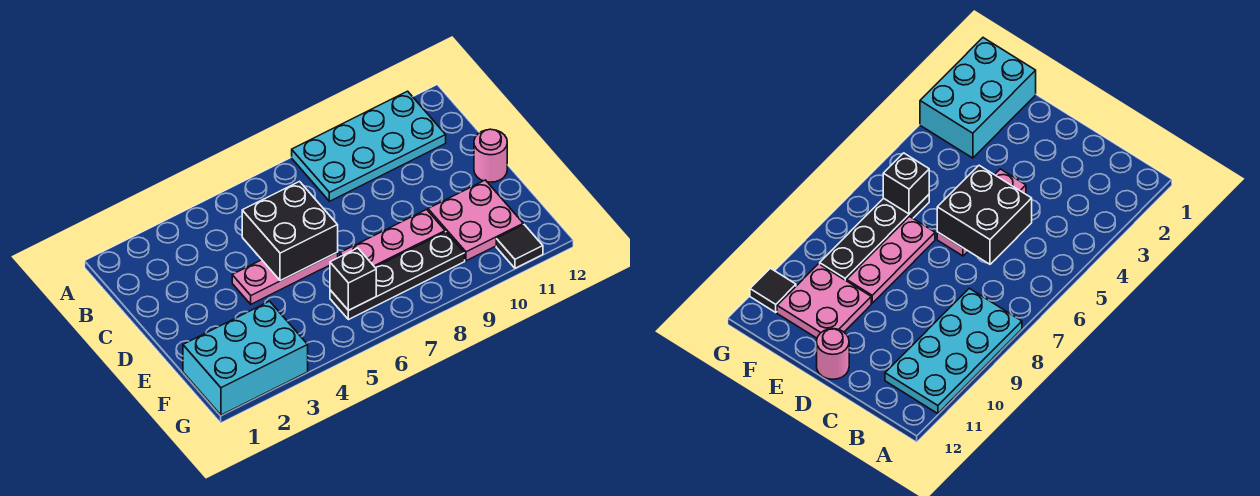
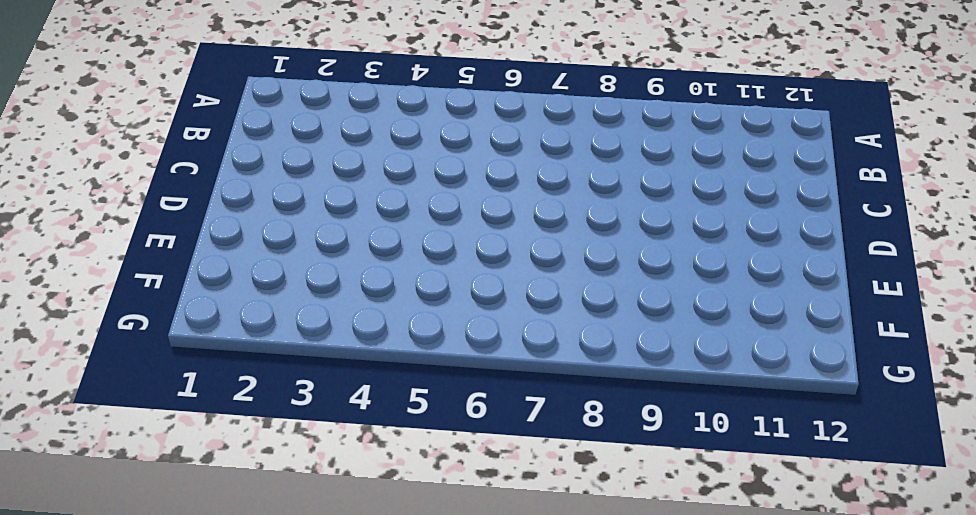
none -> cyan 2x4 plate [292,91,446,201]
none -> pink 1x3 plate [232,253,338,304]

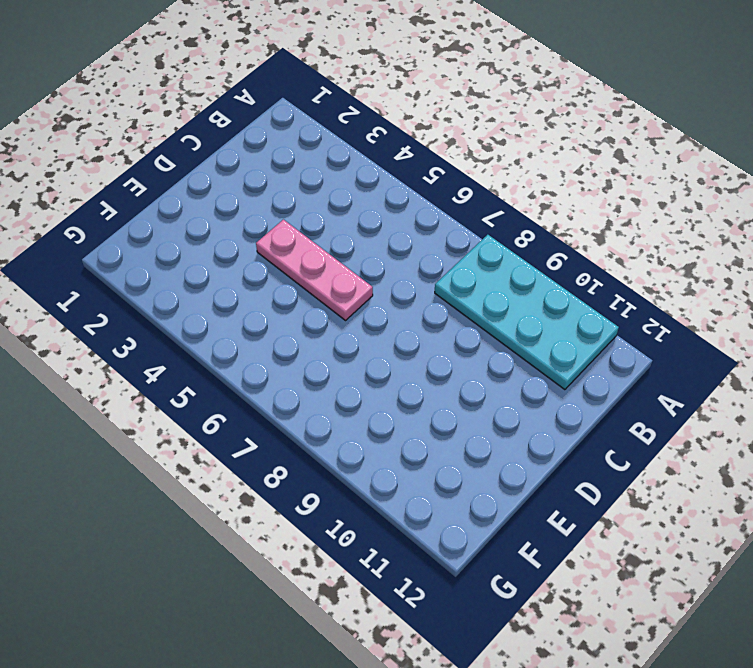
none -> pink 1x1 round brick [474,129,507,182]
none -> pink 1x3 plate [340,210,445,267]

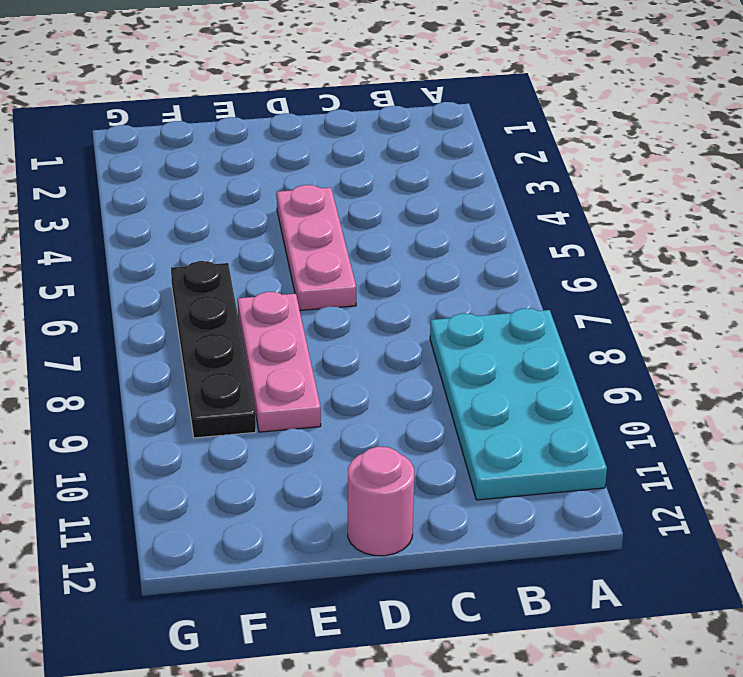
none -> pink 2x2 plate [428,180,523,261]
none -> cyan 2x3 brick [183,301,308,415]

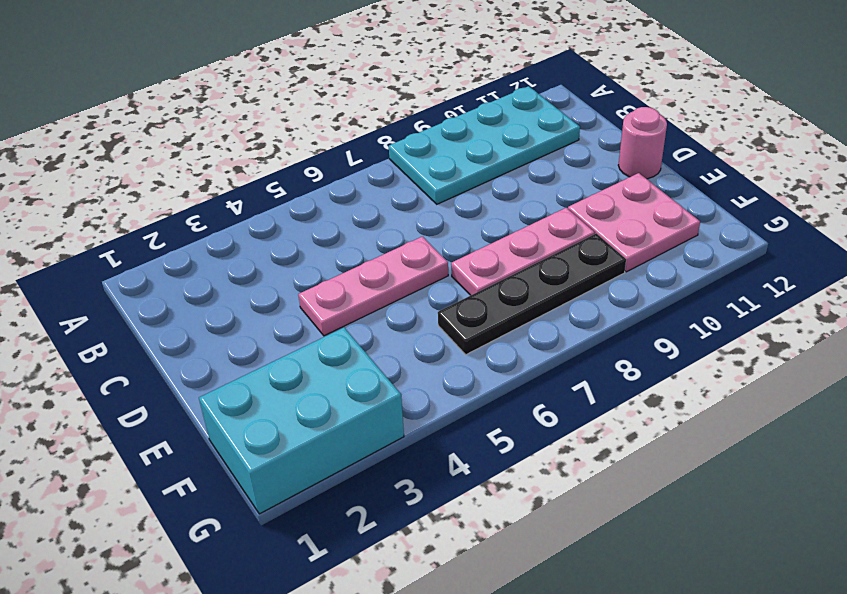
none -> black 1x1 tile [496,225,543,268]
none -> black 2x2 brick [242,182,338,281]

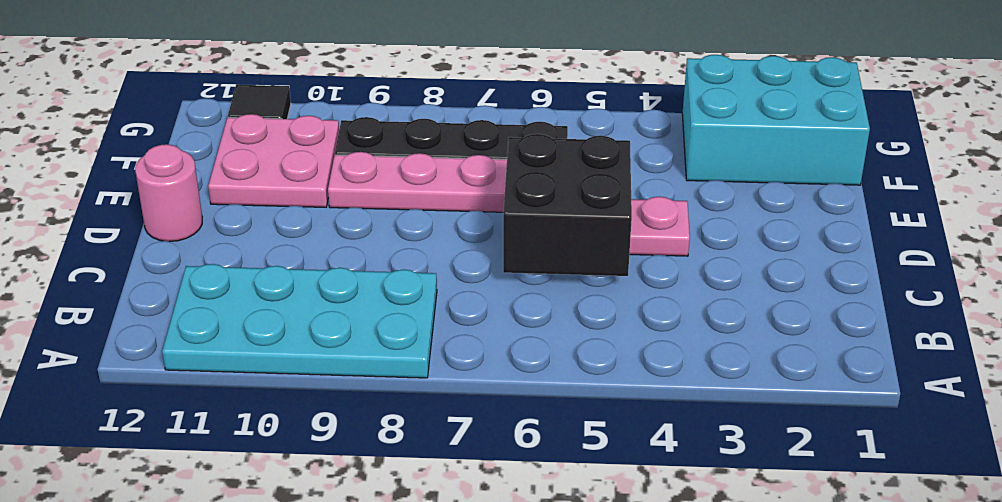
none -> black 1x1 brick [330,248,376,310]

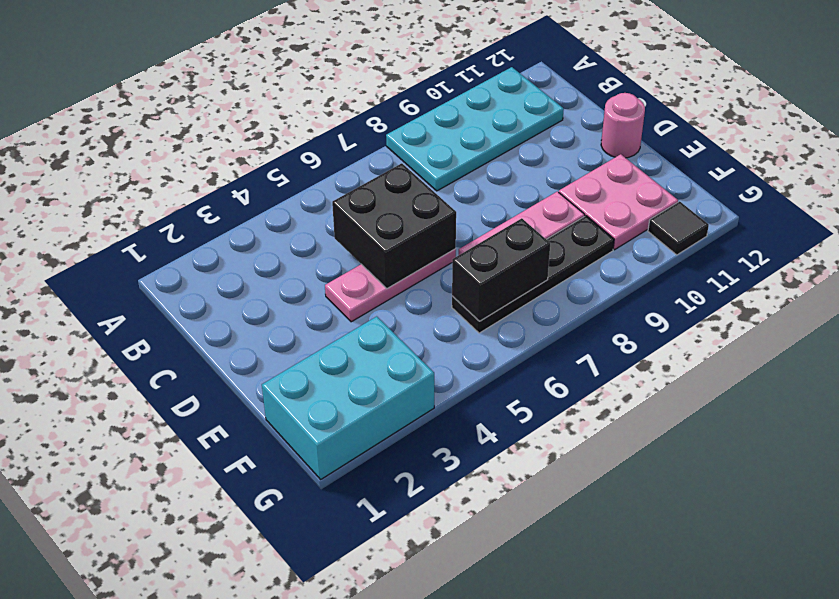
black 1x2 brick [452,218,550,321] -> black 1x1 brick [330,248,376,310]

